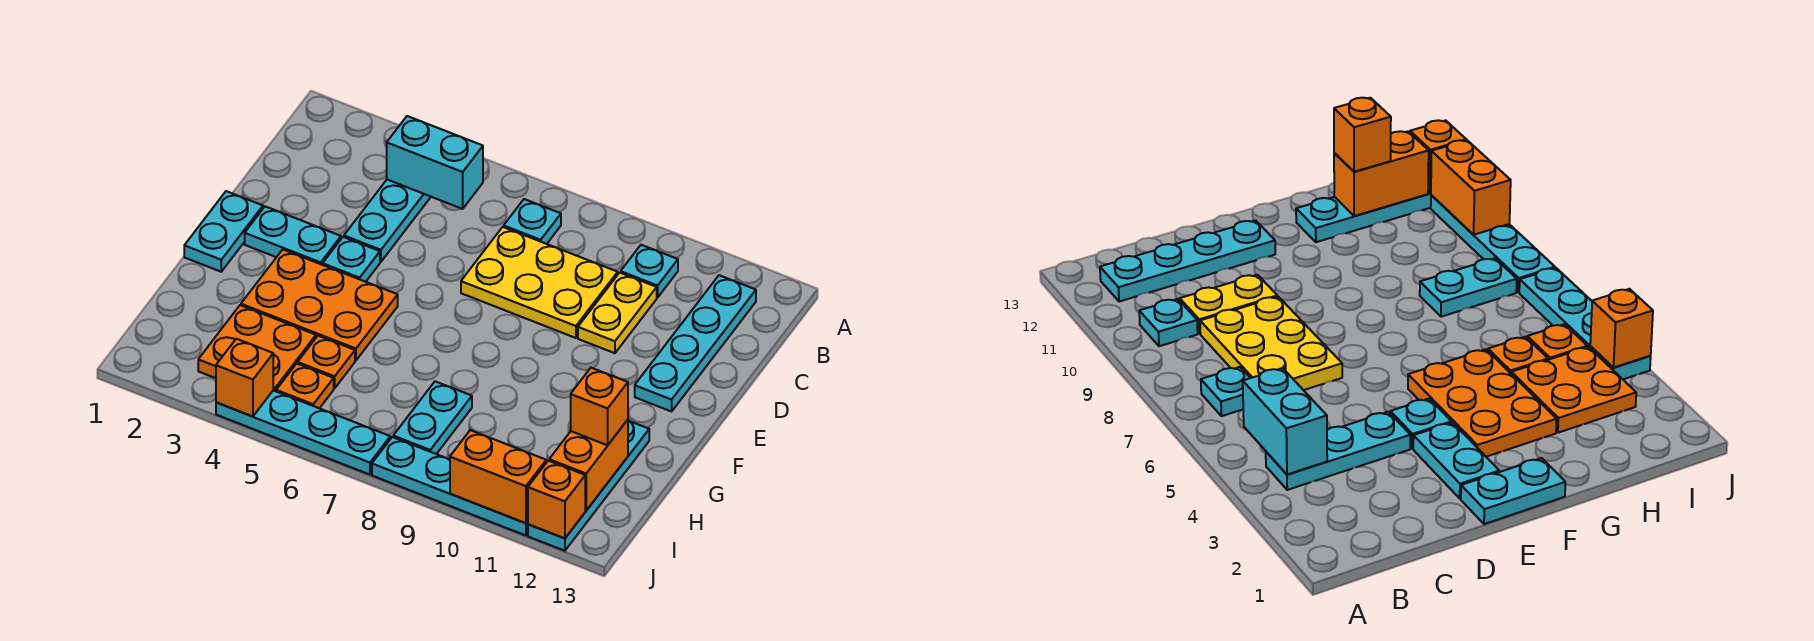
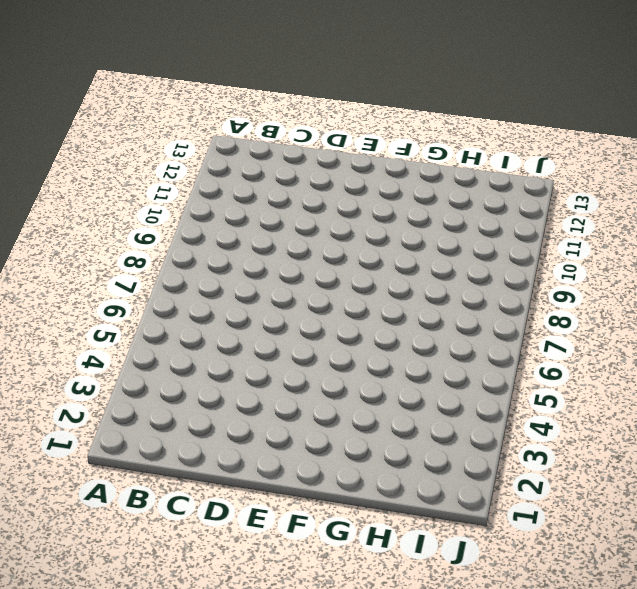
none -> cyan 1x3 plate [344,180,431,262]
none -> cyan 1x1 plate [504,199,561,244]
none -> cyan 1x1 plate [621,245,678,297]

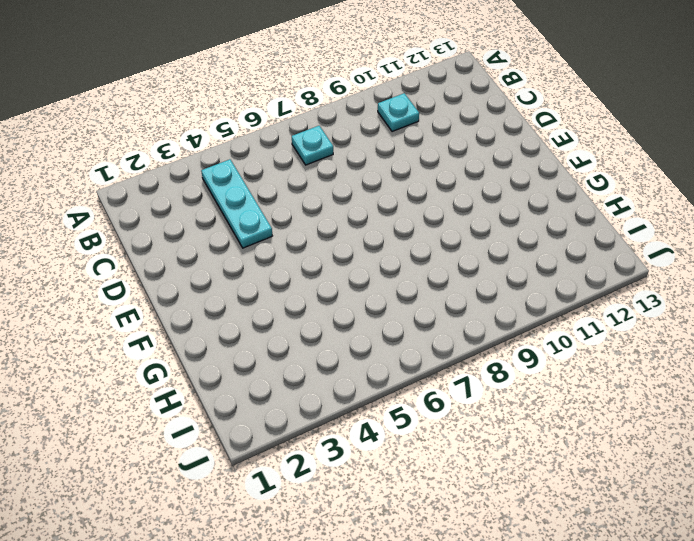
none -> cyan 1x4 plate [635,275,756,412]
none -> yellow 2x3 plate [461,227,618,338]
none -> yellow 1x2 plate [578,273,657,353]

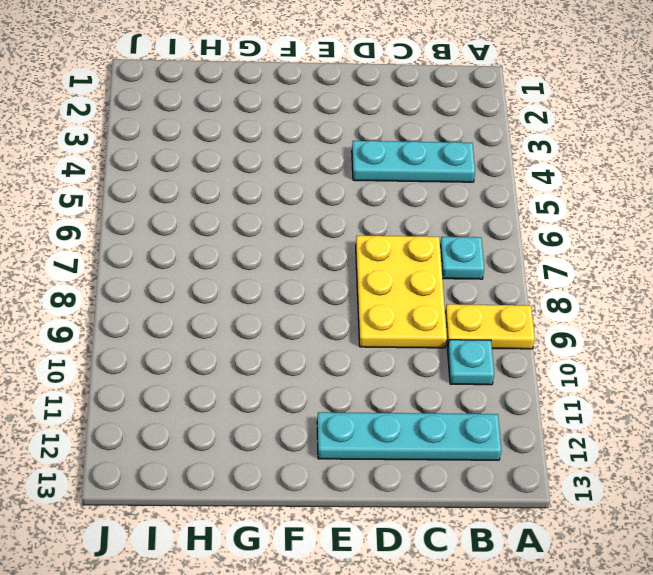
yellow 1x2 plate [445,304,535,349] -> yellow 1x2 plate moved to [578,273,657,353]
none -> cyan 1x2 plate [184,191,263,272]
none -> cyan 1x2 plate [245,206,341,265]
none -> cyan 1x1 plate [323,237,380,282]

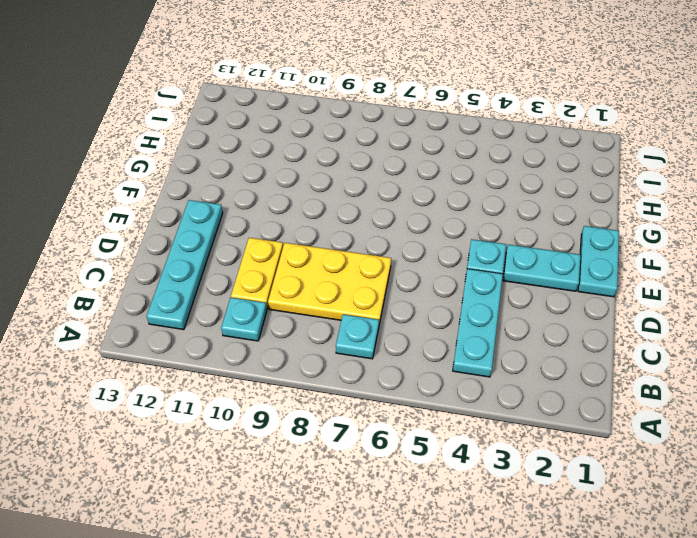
none -> orange 2x3 plate [241,250,398,361]
none -> cyan 1x4 plate [528,421,649,551]
none -> orange 2x2 plate [198,305,316,391]

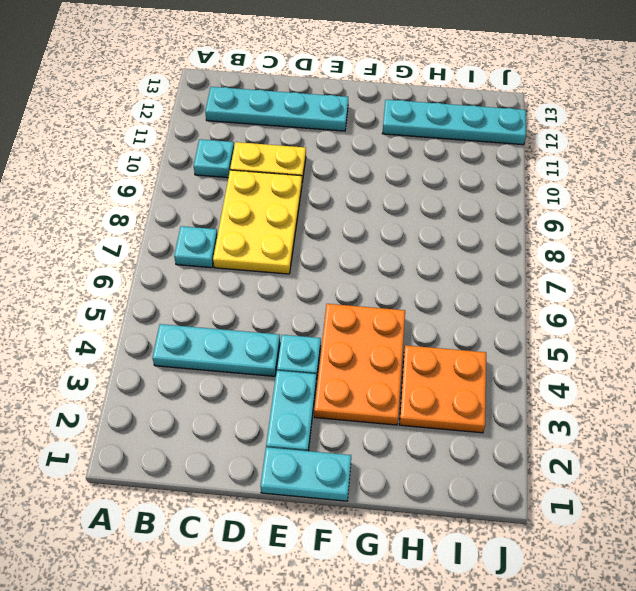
none -> orange 1x1 plate [298,336,355,388]
none -> cyan 1x2 plate [393,381,472,454]
none -> orange 1x1 plate [276,364,334,408]

